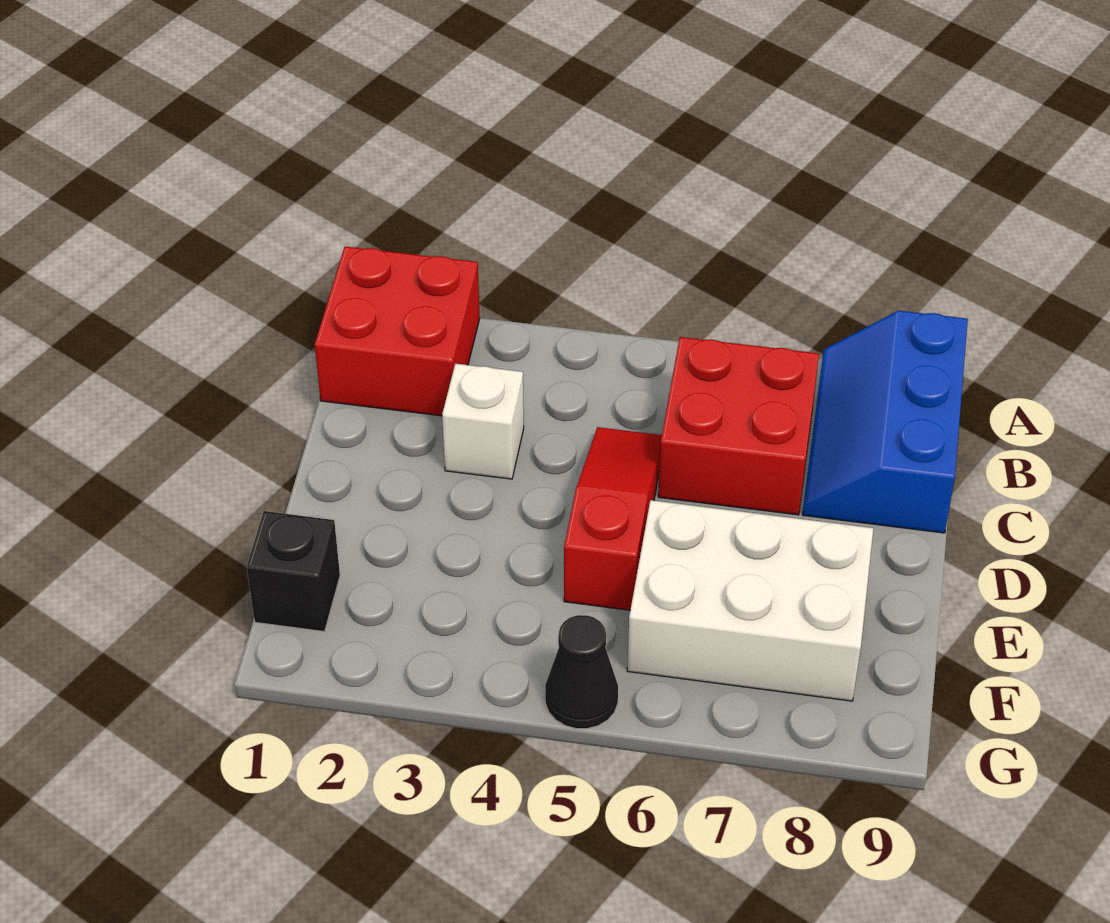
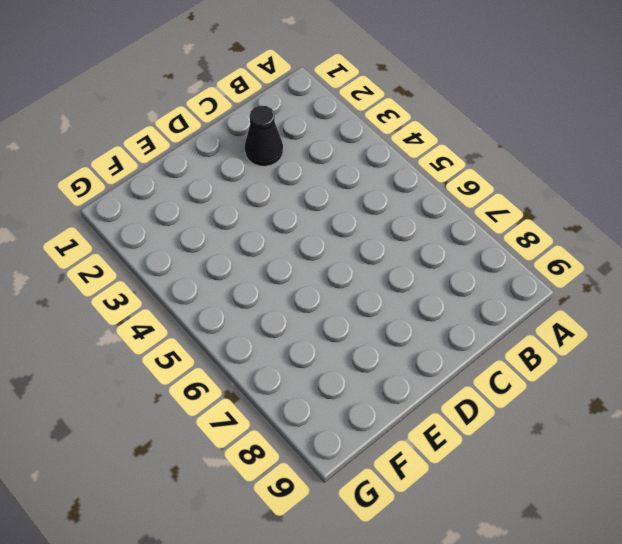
black 1x1 cone [245,106,283,166] -> black 1x1 cone moved to [545,615,618,729]
none -> red 2x2 brick [315,247,480,416]
none -> blue 2x3 slope [802,311,968,533]

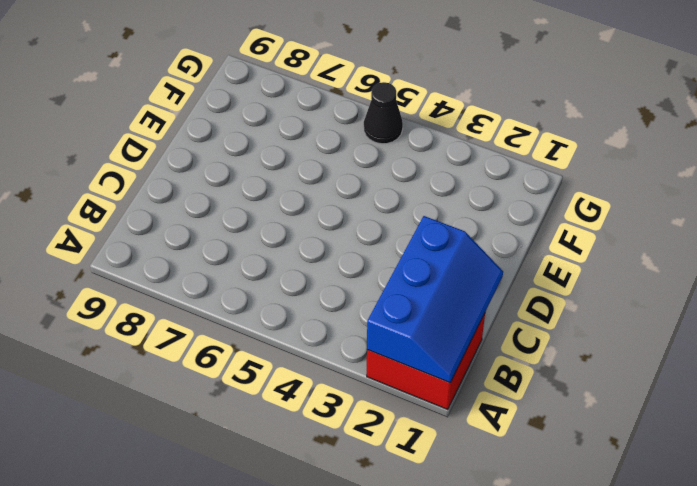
blue 2x3 slope [367,216,503,383] -> blue 2x3 slope moved to [802,311,968,533]
none -> red 2x2 brick [658,337,819,515]
none -> white 1x1 brick [442,364,524,479]

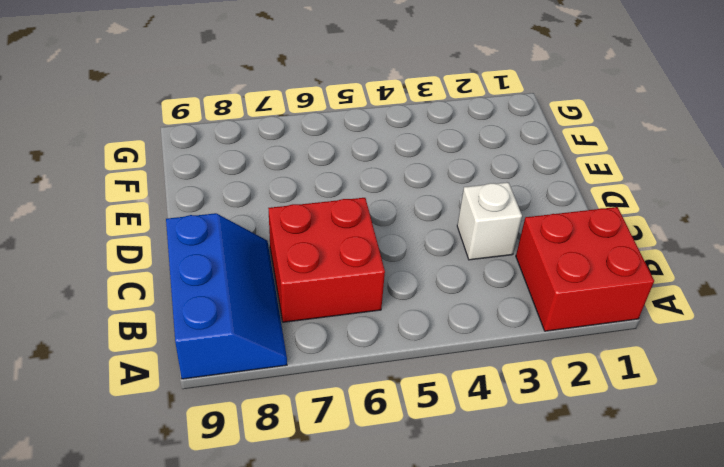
none -> red 1x3 slope [564,427,662,610]
none -> white 2x3 brick [627,500,873,701]

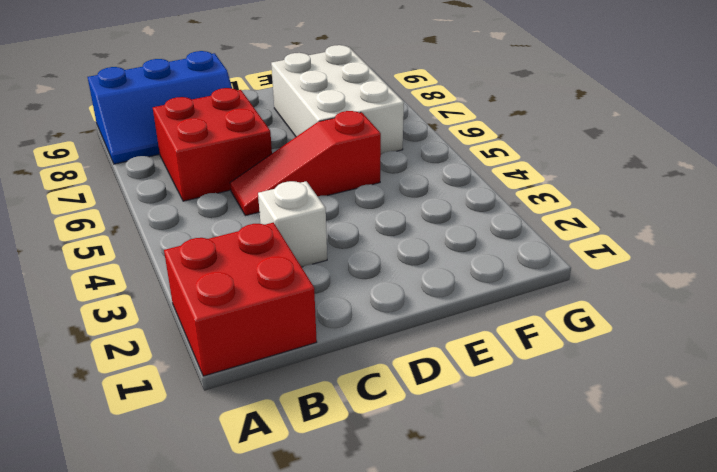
none -> black 1x1 brick [247,511,340,632]
none -> black 1x1 cone [545,615,618,729]

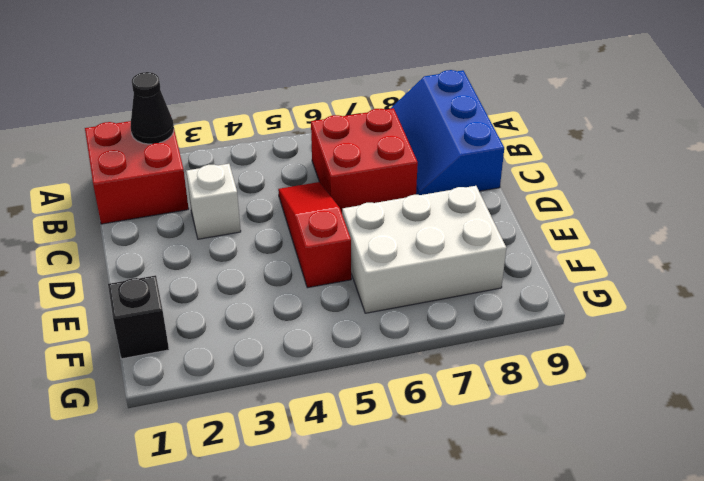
black 1x1 cone [130,72,174,144] -> black 1x1 cone moved to [545,615,618,729]

